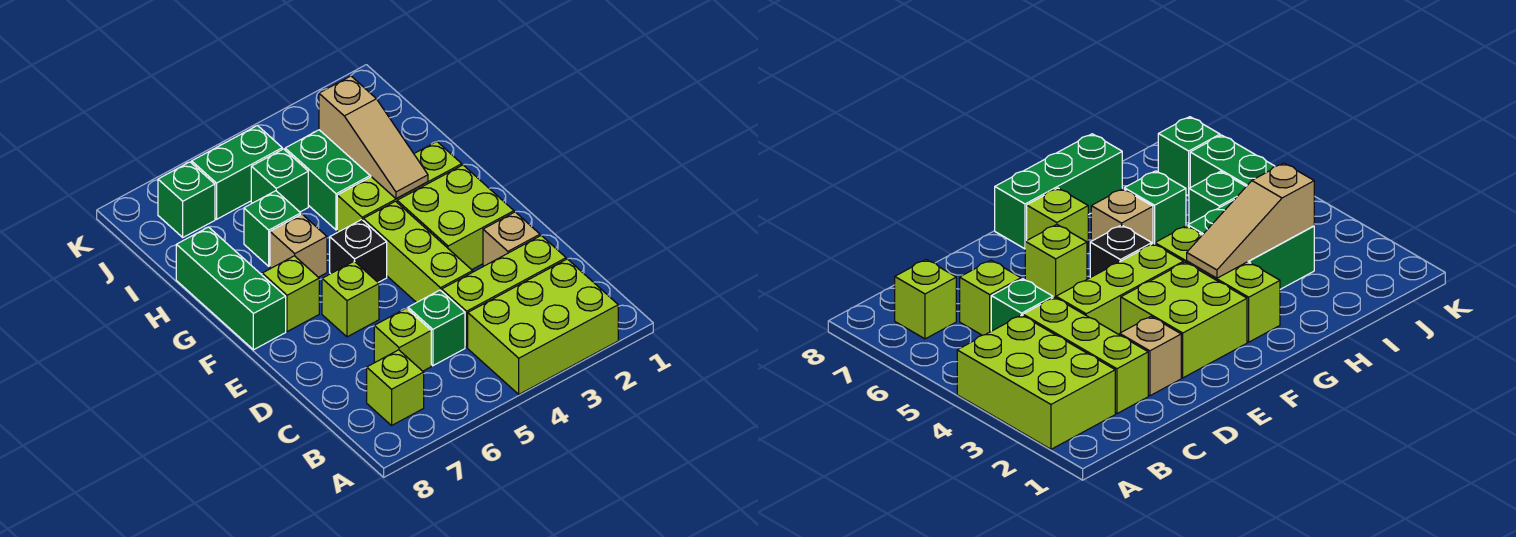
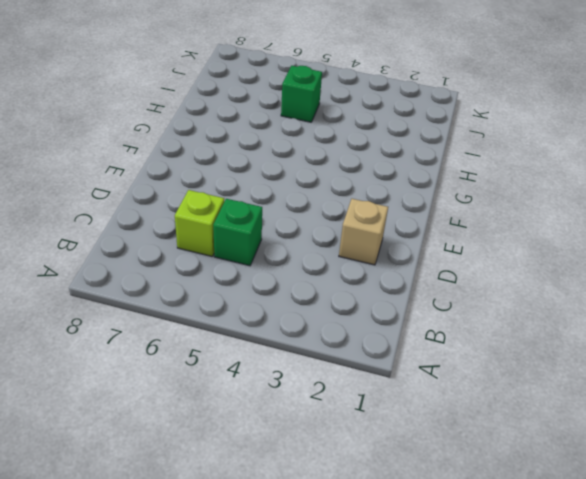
none -> lime 2x3 brick [468,259,618,394]
none -> lime 1x1 brick [367,350,424,425]
none -> lime 1x3 brick [442,236,566,347]

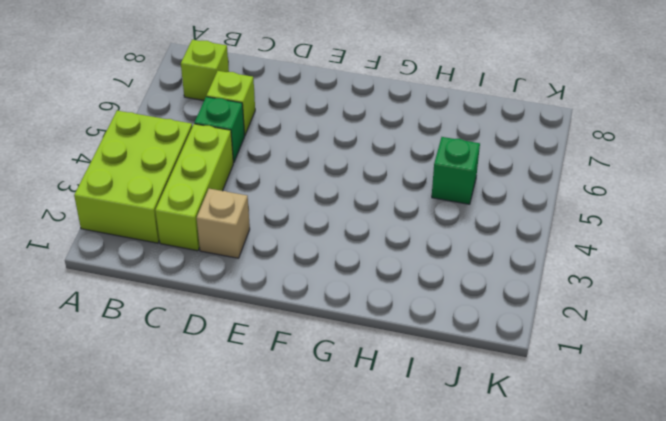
none -> lime 1x3 brick [363,201,473,303]
none -> lime 2x2 brick [397,165,514,270]
none -> lime 1x1 brick [322,261,379,337]

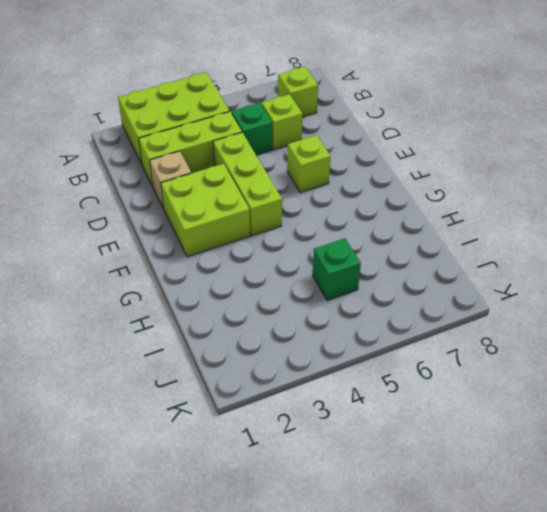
none -> black 1x1 brick [330,220,387,282]
none -> lime 1x1 brick [262,256,319,332]
none -> green 1x3 brick [176,227,286,350]

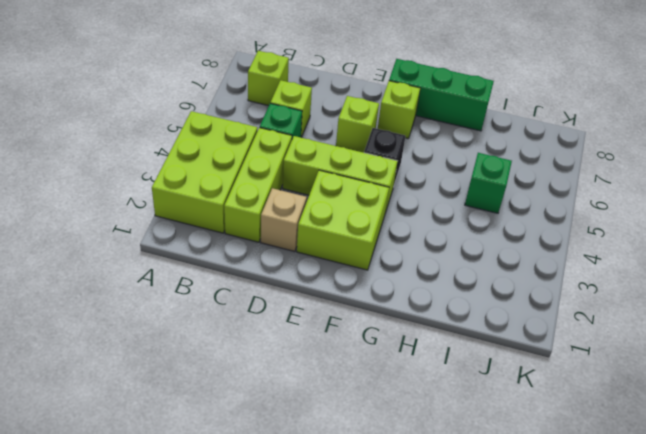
none -> lime 1x3 brick [337,142,462,232]
none -> tan 1x1 brick [270,214,327,277]
none -> green 2x2 brick [285,130,371,230]

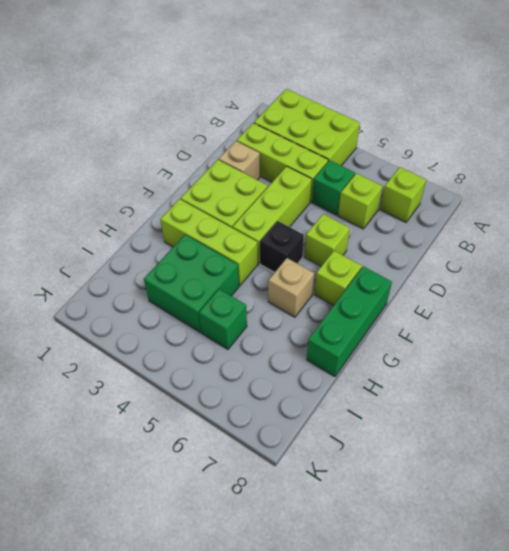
none -> green 1x1 brick [244,191,301,266]
none -> green 1x2 brick [192,125,282,219]
none -> green 1x1 brick [158,162,215,237]

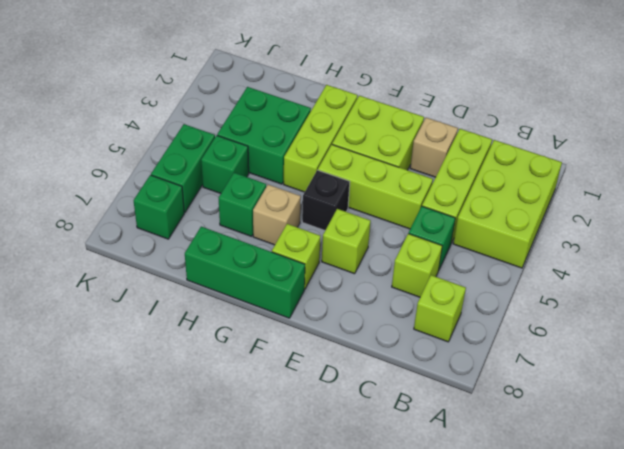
none -> tan 1x3 slope [319,76,428,199]

